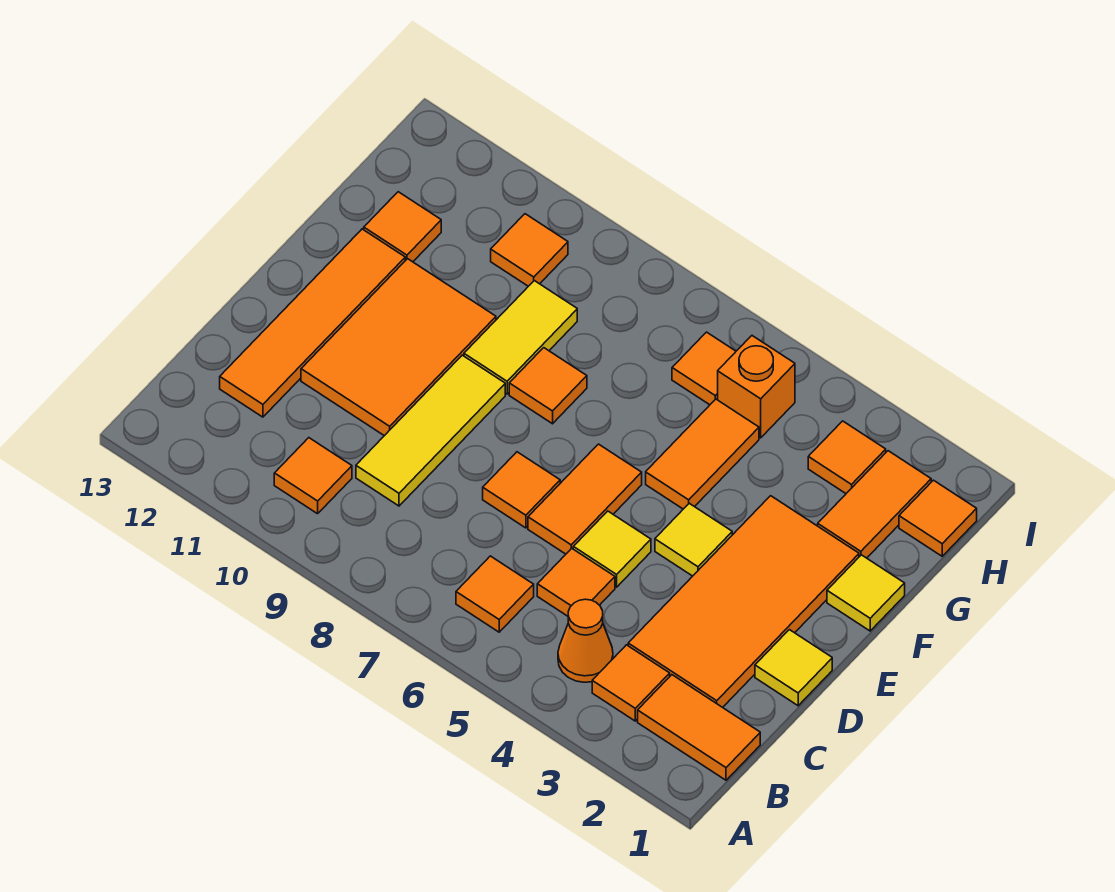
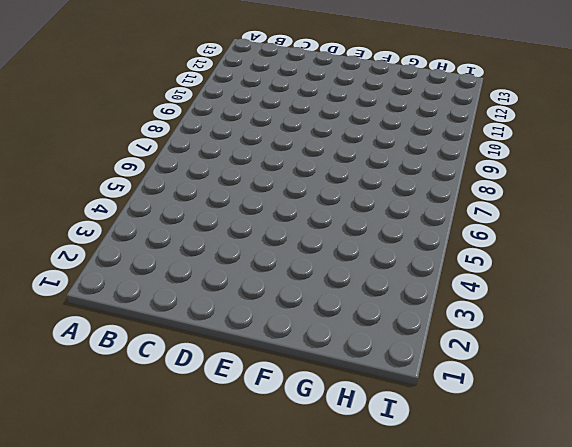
none -> orange 1x2 tile [638,675,760,780]
none -> orange 1x1 tile [592,645,670,721]
none -> orange 1x1 cone [558,599,613,682]

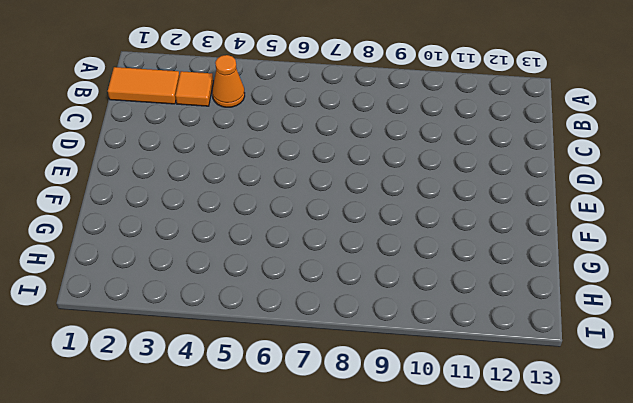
none -> orange 1x1 tile [456,556,534,632]
none -> orange 1x1 tile [274,438,352,514]
none -> orange 2x4 tile [628,496,859,707]

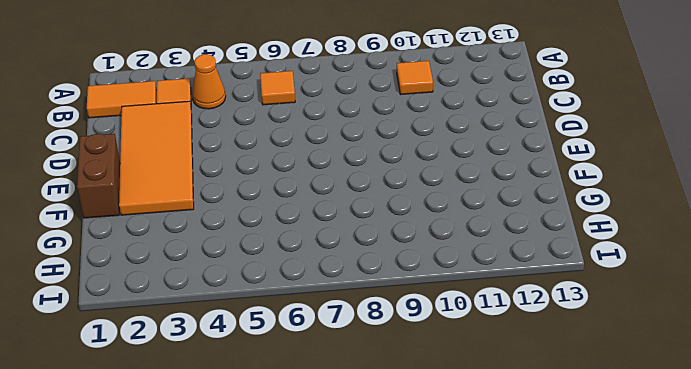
brown 1x2 brick [77,134,120,218] -> yellow 1x1 tile [827,555,905,631]
none -> orange 1x1 tile [537,548,615,616]
none -> yellow 1x3 tile [356,355,505,506]
none -> orange 1x4 tile [220,229,405,417]

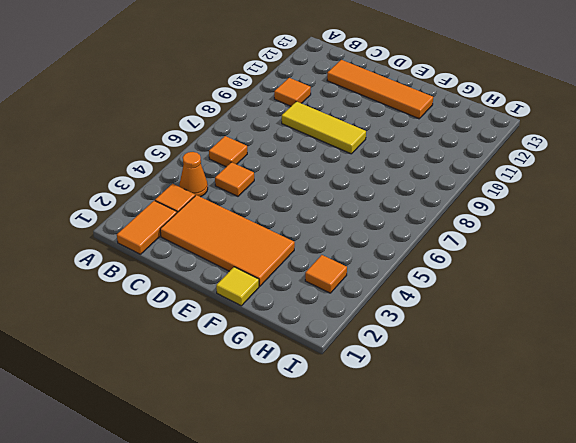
none -> yellow 1x1 tile [755,630,832,706]
none -> yellow 1x1 tile [573,511,651,587]
none -> orange 1x2 tile [528,444,642,554]

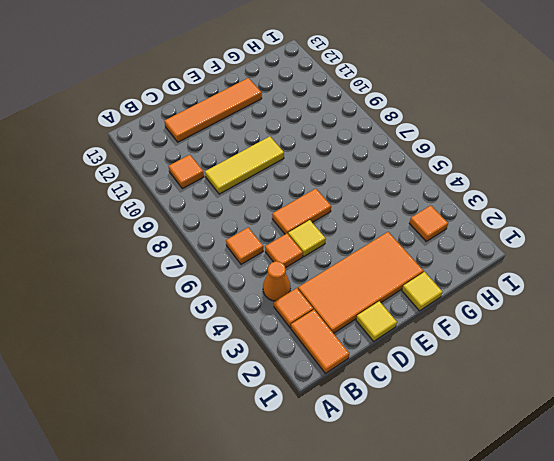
none -> orange 1x1 tile [483,452,560,528]
none -> orange 2x3 tile [301,259,496,436]
none -> yellow 1x1 tile [655,503,732,576]

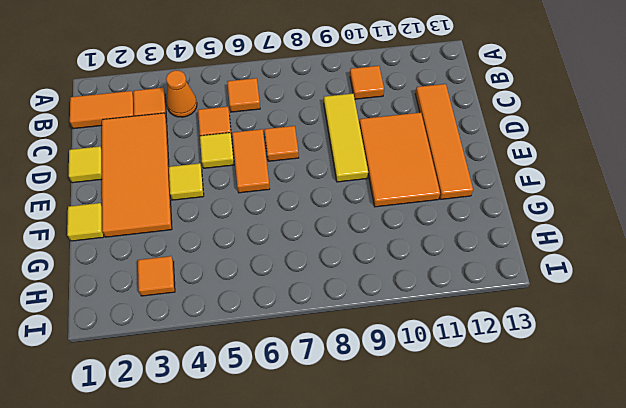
none -> orange 1x2 tile [646,399,759,509]
none -> orange 1x1 tile [509,348,587,424]
none -> yellow 1x2 tile [464,281,577,394]

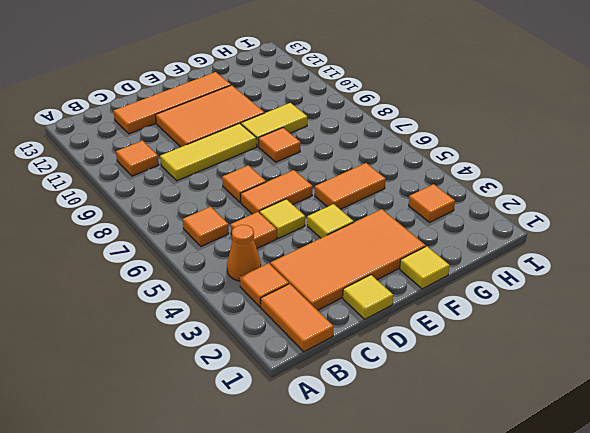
none -> orange 1x2 tile [818,451,931,558]
none -> orange 1x1 tile [364,192,441,262]
none -> orange 1x1 tile [899,480,977,556]

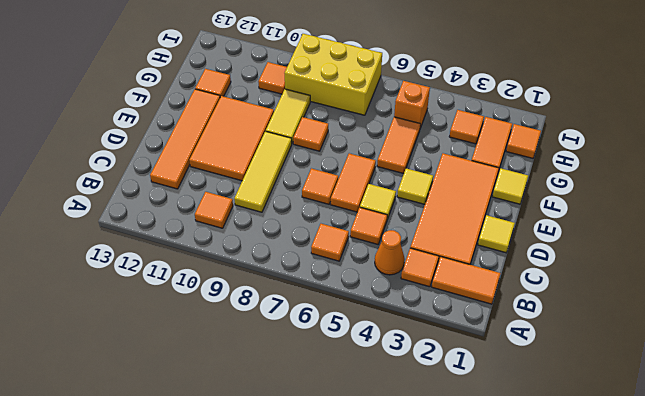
yellow 2x3 brick [285,34,382,115] -> none
none -> orange 1x1 tile [672,332,736,405]

